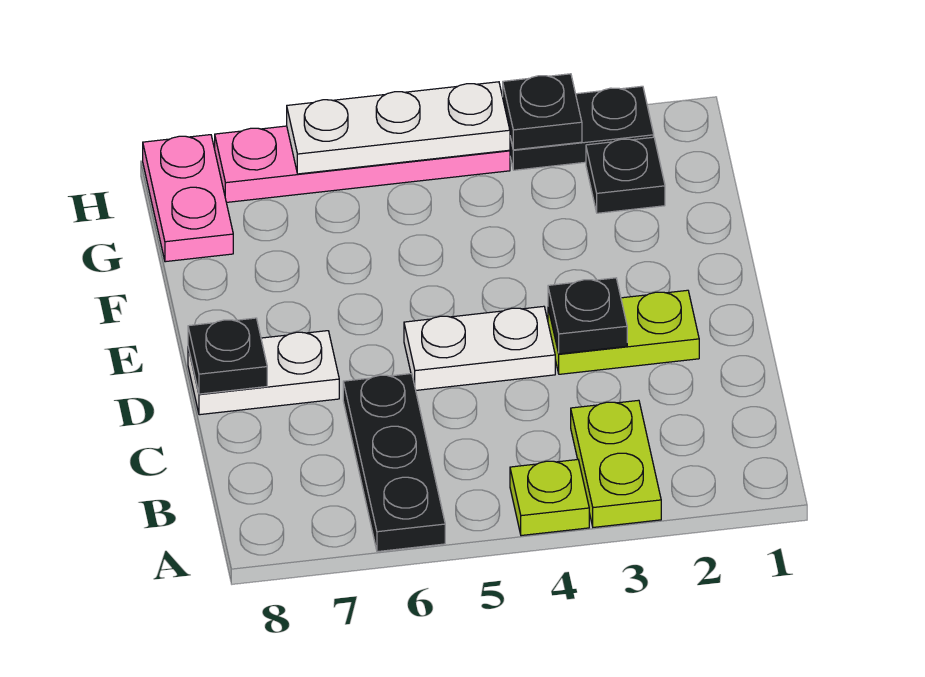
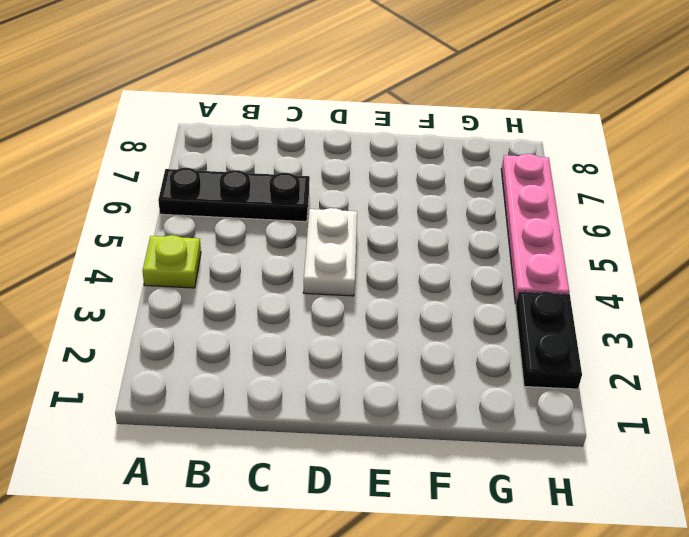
none -> lime 1x2 plate [571,400,661,527]
none -> lime 1x2 plate [548,290,699,374]
none -> white 1x2 plate [188,331,339,415]

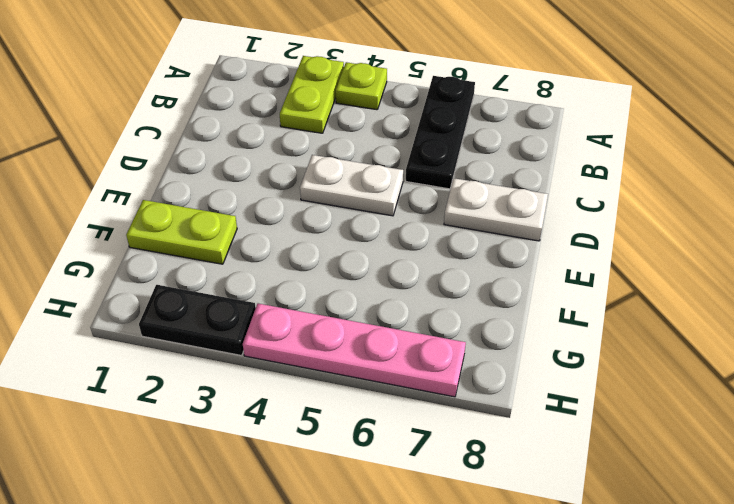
lime 1x2 plate [126,200,237,264] -> lime 1x2 plate moved to [548,290,699,374]
none -> black 1x1 plate [586,137,665,213]
none -> pink 1x2 plate [143,135,233,262]
none -> black 1x1 plate [548,278,627,354]

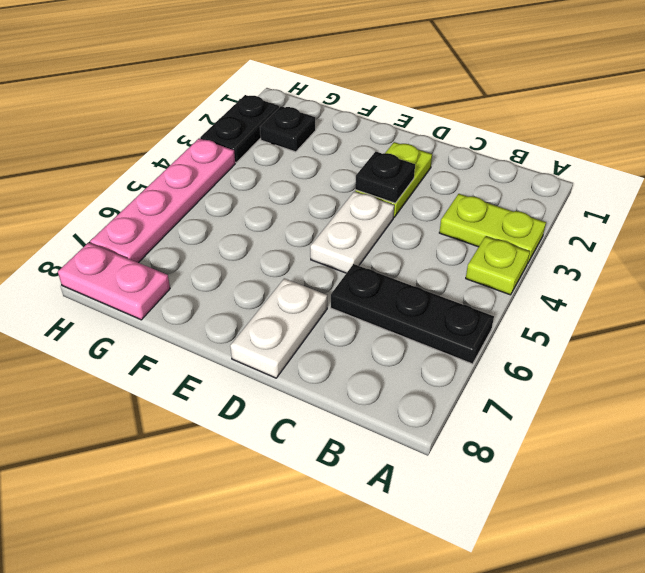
none -> black 1x1 plate [188,318,267,394]
none -> black 1x1 plate [503,74,582,150]
none -> white 1x3 plate [287,82,510,174]

